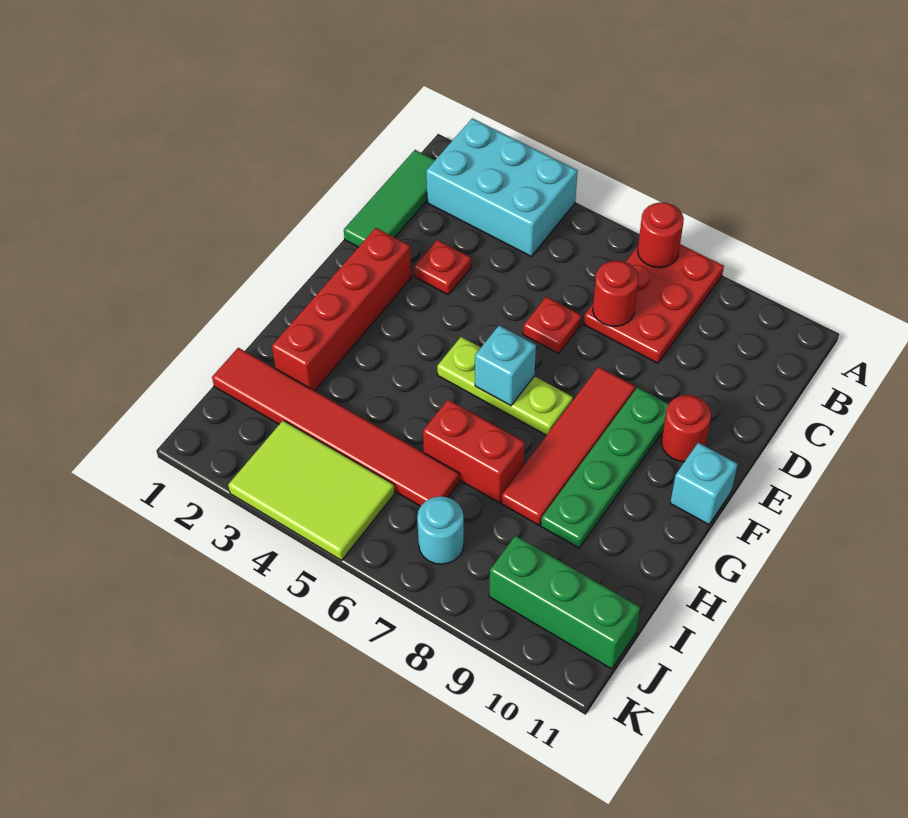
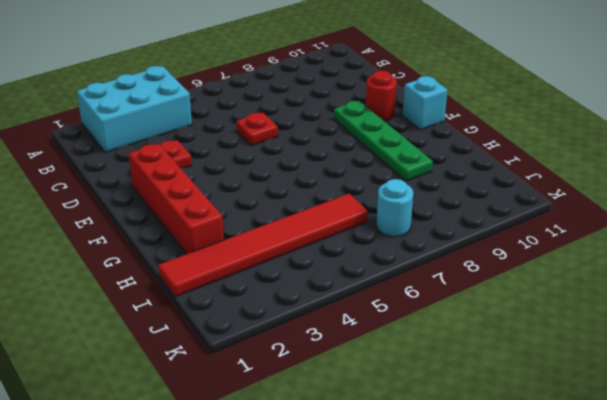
none -> red 2x3 plate [584,244,724,363]
none -> green 1x3 tile [344,150,435,247]
none -> red 1x4 tile [501,367,635,525]

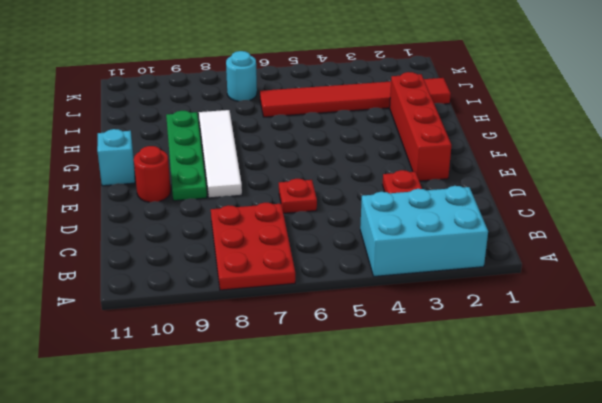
white 1x4 tile [199,110,242,198] -> red 1x4 tile [501,367,635,525]
none -> green 1x3 tile [344,150,435,247]
none -> lime 1x3 plate [437,337,573,435]
none -> red 1x2 brick [423,400,525,503]

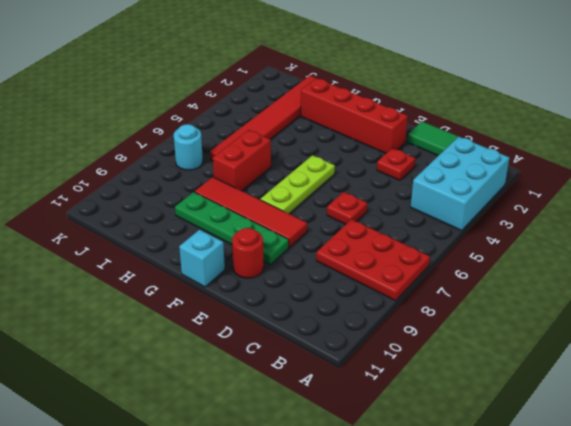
none -> lime 2x3 tile [228,421,395,560]
none -> green 1x3 brick [489,536,640,669]
none -> red 1x1 round brick [638,203,684,268]

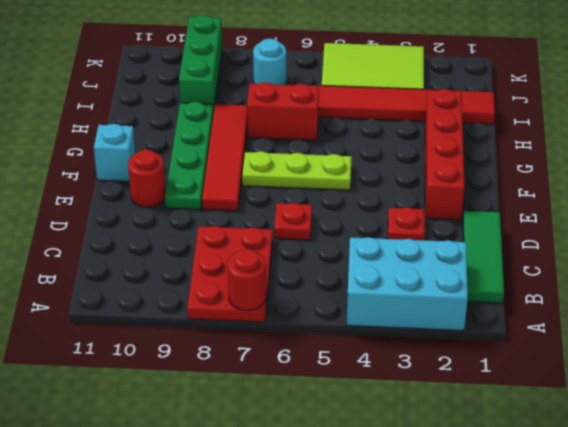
green 1x3 brick [179,15,222,112] -> green 1x3 brick turned to [489,536,640,669]
none -> red 1x1 round brick [593,261,639,327]
none -> cyan 1x1 brick [475,325,536,406]

